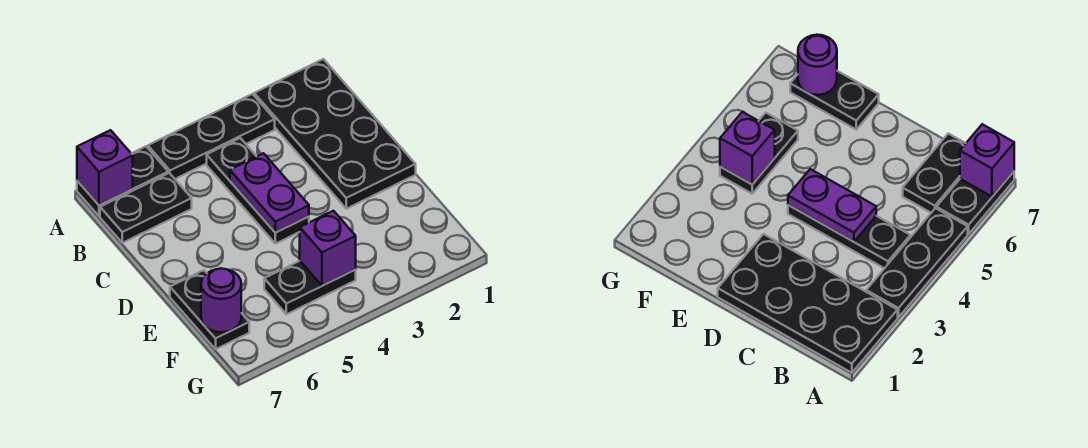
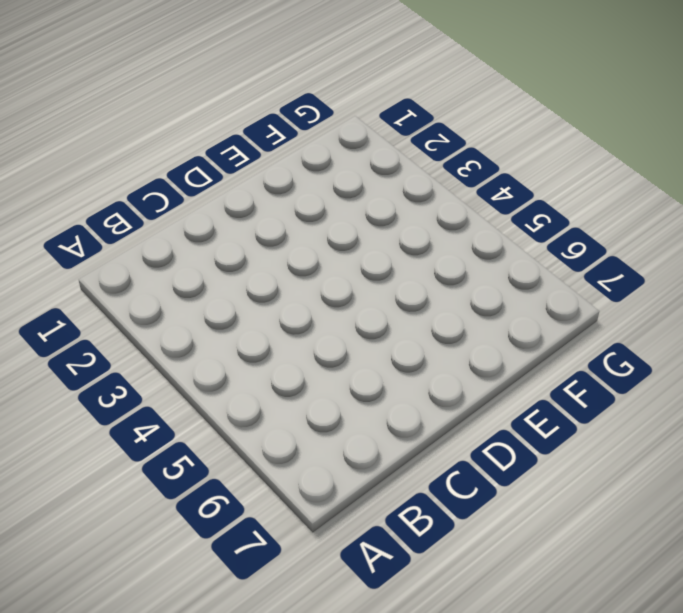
none -> black 2x4 plate [254,59,416,209]
none -> black 1x3 plate [148,94,275,179]

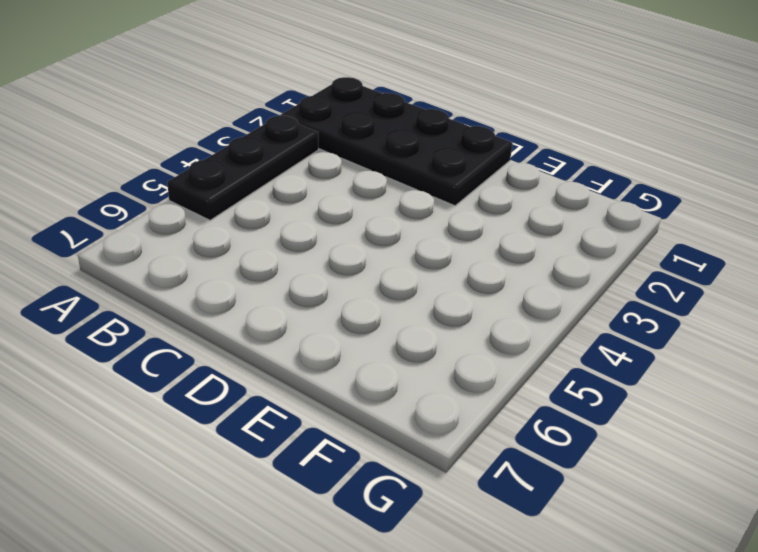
none -> black 1x2 plate [77,146,168,216]
none -> black 1x3 plate [207,138,309,244]

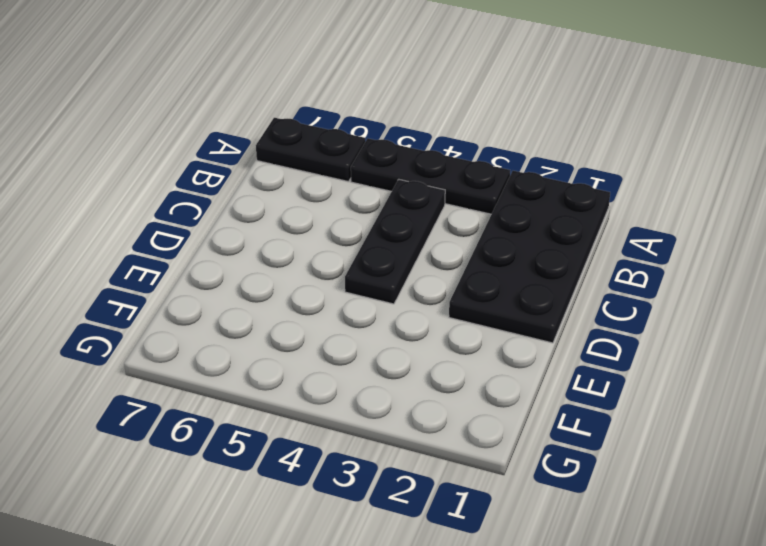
none -> black 1x2 plate [100,173,192,243]
none -> black 1x2 plate [170,270,249,349]

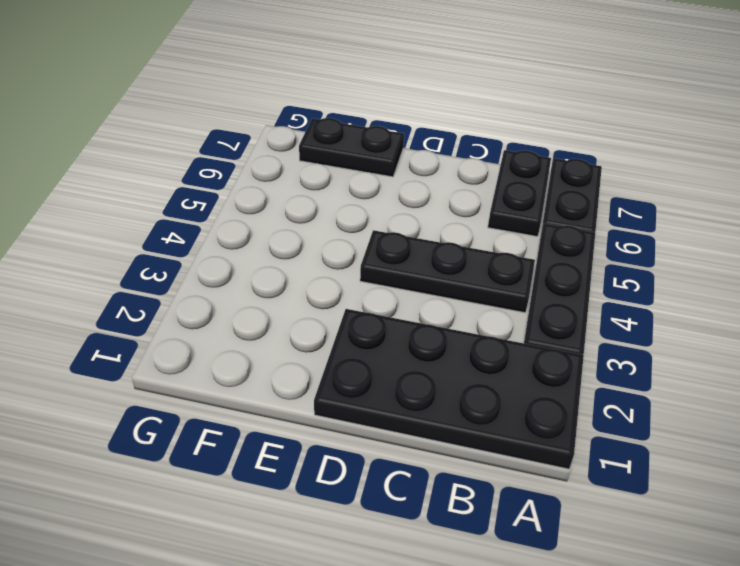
none -> black 1x2 plate [264,261,356,314]
none -> purple 1x1 brick [77,130,133,205]

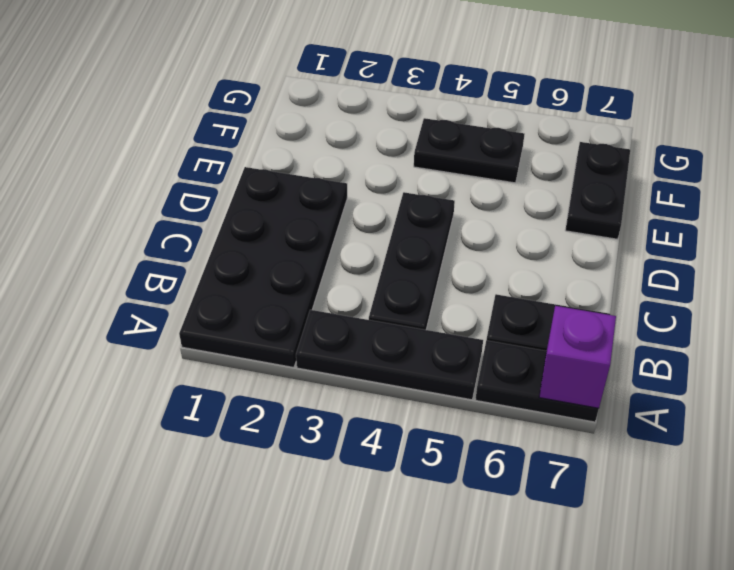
none -> purple 1x2 plate [230,153,309,233]
none -> purple 1x1 brick [300,211,356,286]

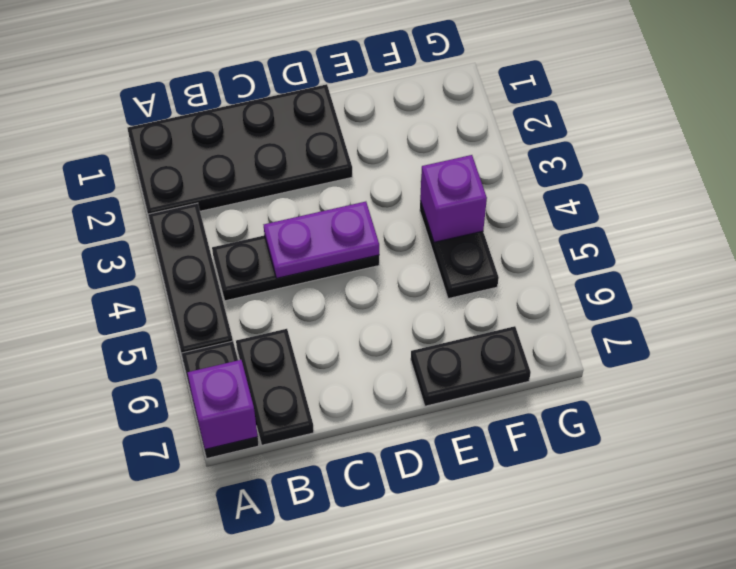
none -> purple 1x1 round brick [201,268,241,332]

